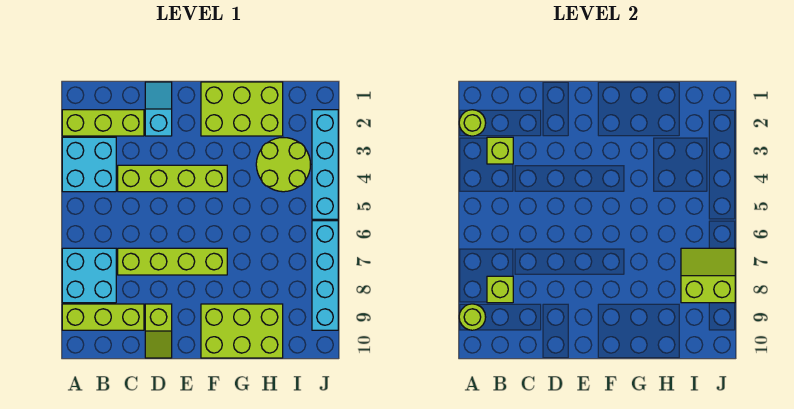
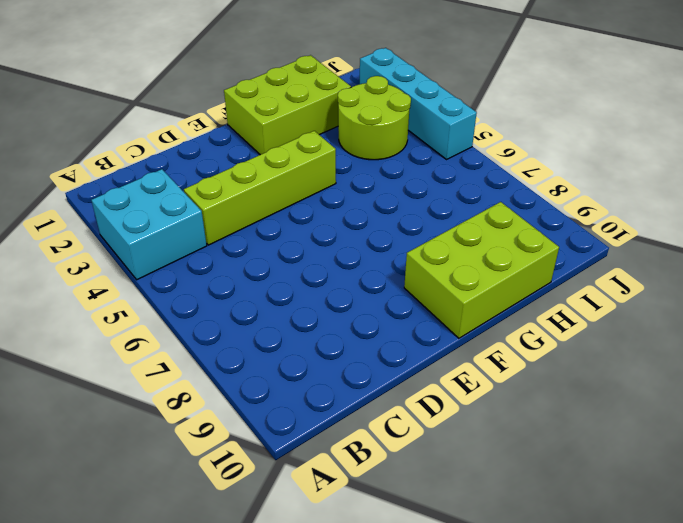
none -> lime 1x3 brick [62,110,144,136]
none -> cyan 2x2 brick [62,248,116,303]
none -> lime 1x3 brick [62,304,144,330]

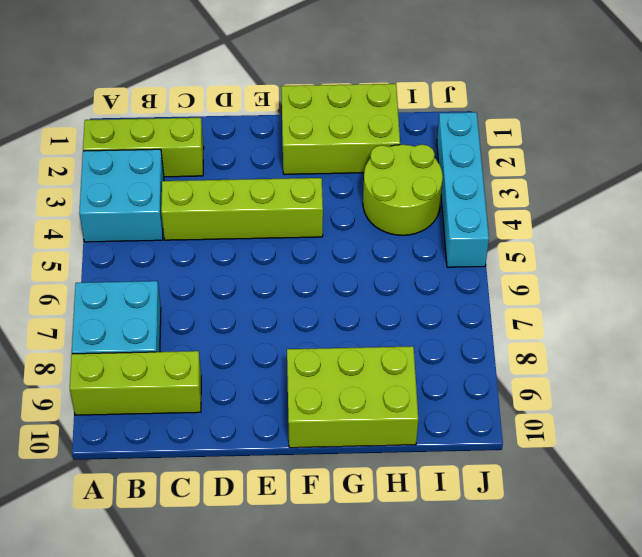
none -> lime 1x4 brick [118,248,227,275]
none -> cyan 1x2 slope [145,82,172,136]
none -> lime 1x2 slope [145,304,172,358]

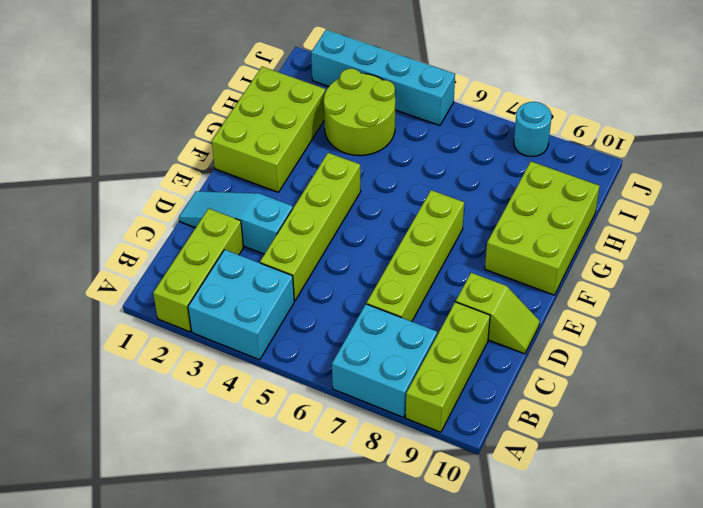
cyan 1x3 slope [179,191,293,254] -> cyan 1x2 slope [145,82,172,136]
cyan 1x1 round brick [514,102,552,157] -> cyan 1x4 brick [312,221,338,330]
none -> lime 1x1 round brick [459,110,486,136]
none -> lime 1x1 round brick [459,304,486,330]
none -> lime 1x1 brick [487,137,513,164]

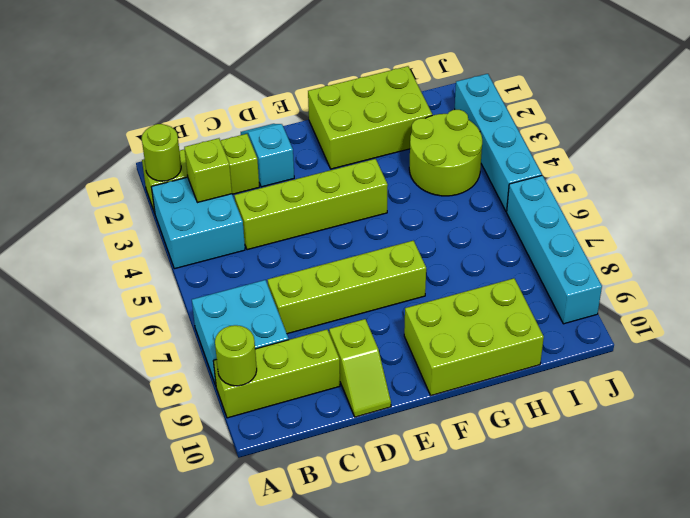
none -> lime 1x1 brick [487,276,513,303]
none -> lime 2x2 slope [681,248,735,303]

